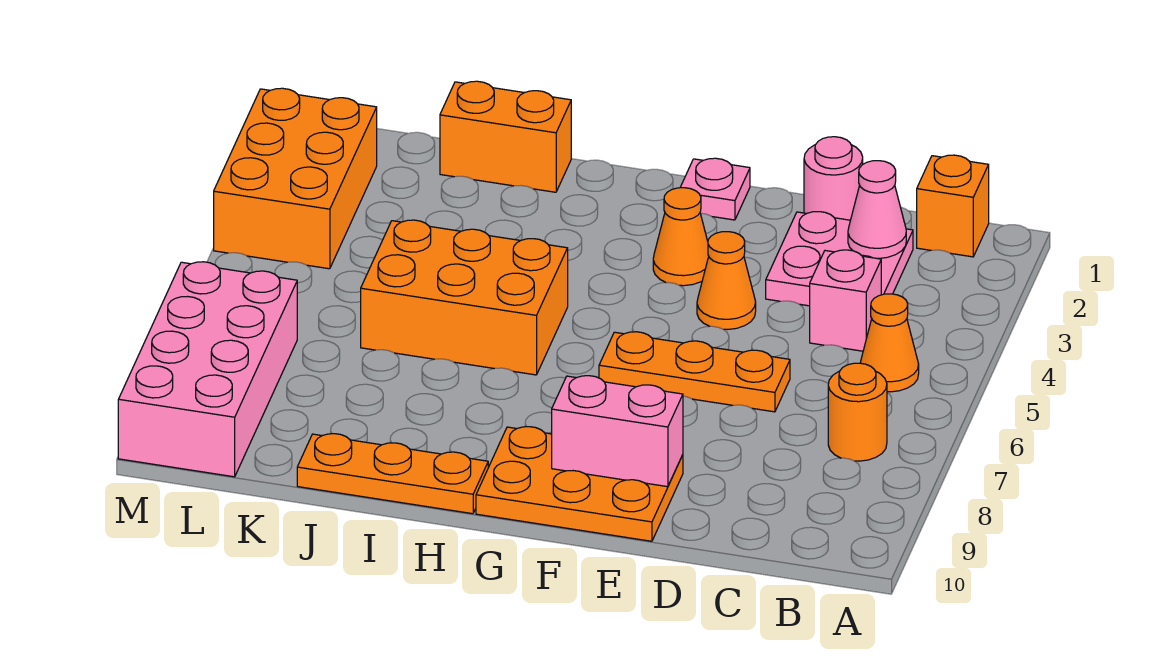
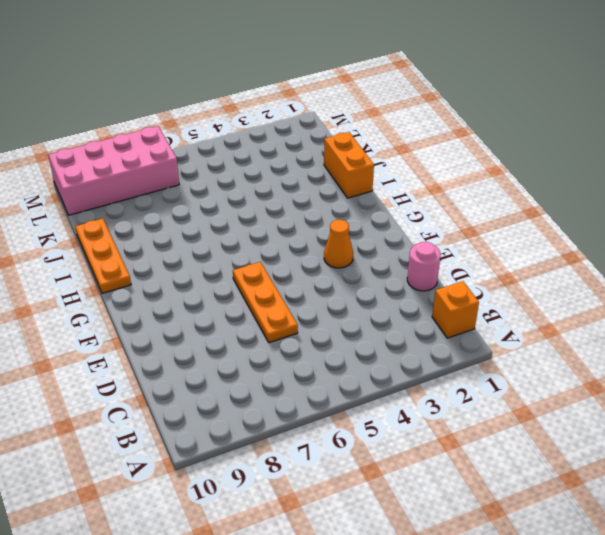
none -> orange 1x1 cone [860,294,919,392]
none -> orange 1x1 round brick [828,363,887,461]
none -> pink 2x2 plate [766,212,913,306]

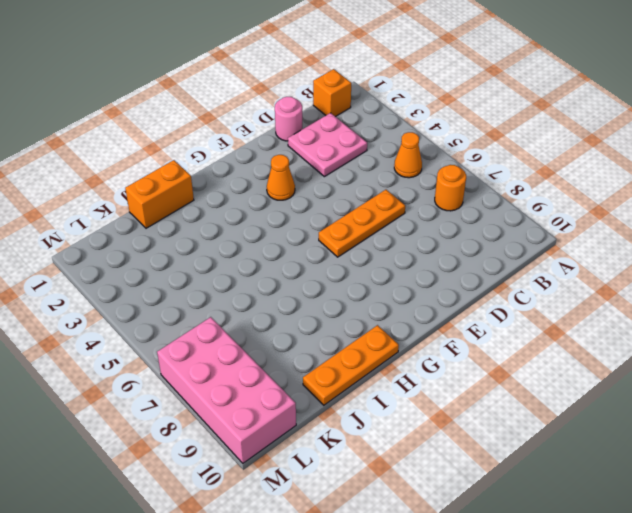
none -> pink 1x1 brick [810,250,881,351]
none -> orange 1x1 cone [697,232,756,329]
none -> orange 2x3 plate [476,427,683,541]

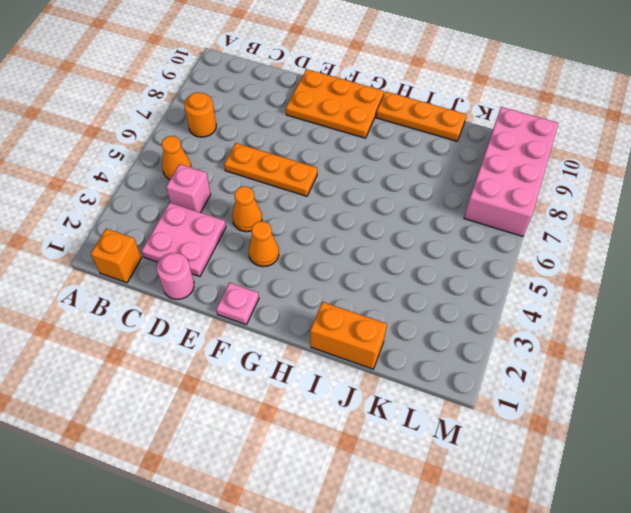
none -> orange 2x3 brick [361,220,568,375]
none -> orange 2x3 brick [214,88,377,269]
none -> pink 1x1 cone [848,161,906,259]

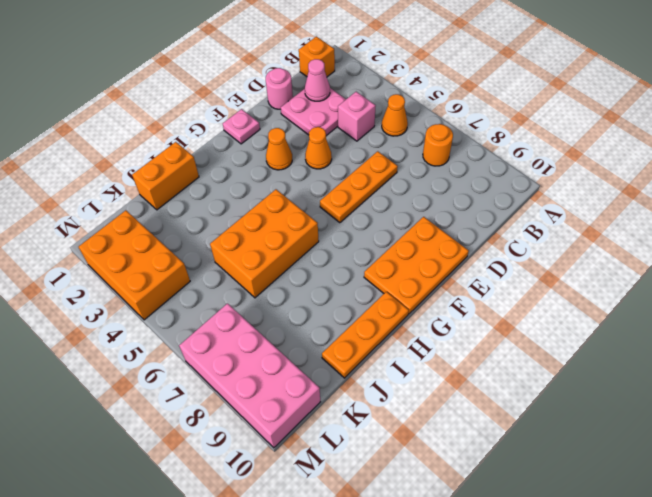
none -> pink 1x2 brick [552,376,683,487]

